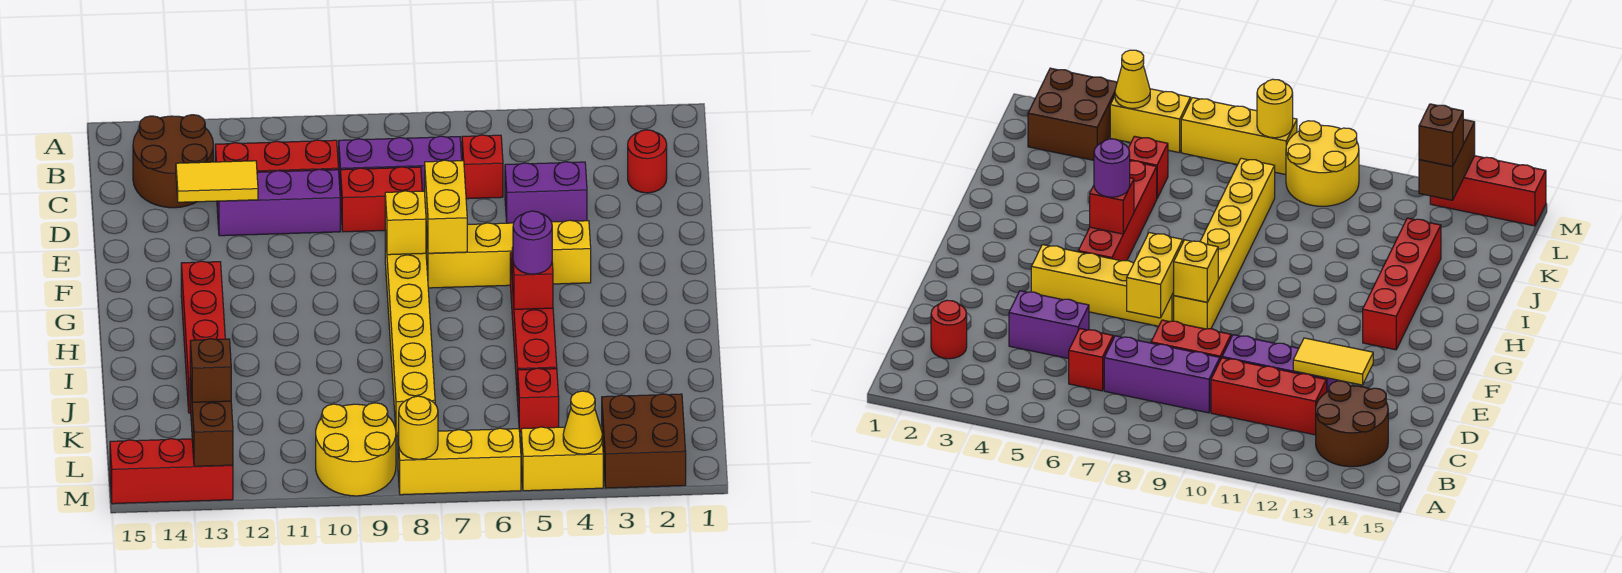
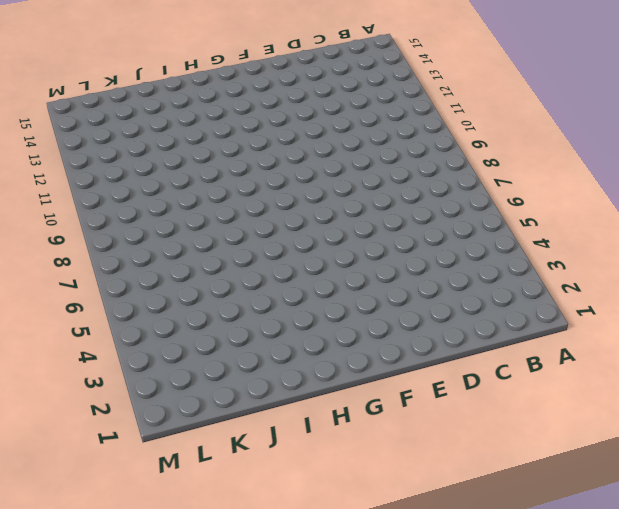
none -> brown 2x2 round brick [133,115,213,208]
none -> red 1x1 round brick [628,130,667,193]
none -> red 1x1 brick [462,135,503,199]

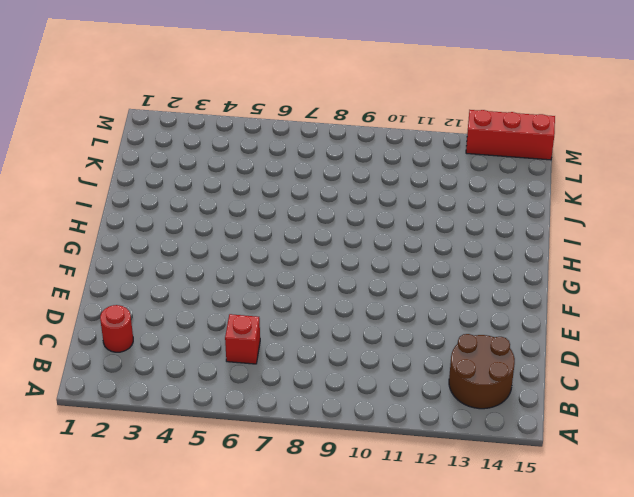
none -> purple 1x3 brick [339,136,462,202]
none -> red 1x3 brick [215,140,339,172]
none -> purple 1x2 brick [505,162,587,223]

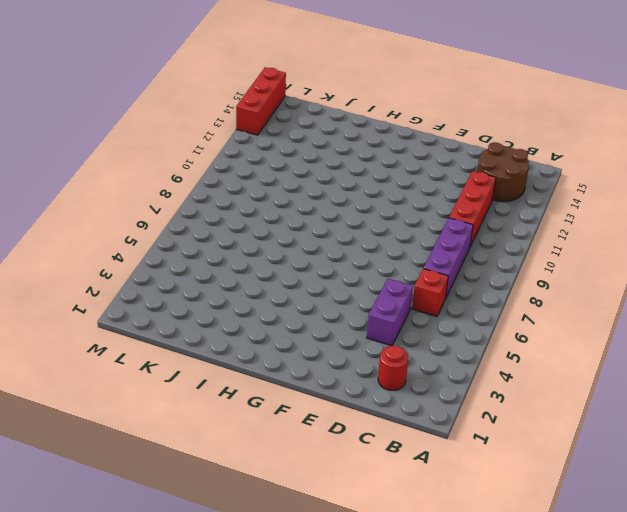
none -> red 1x2 brick [340,167,422,232]
none -> purple 1x3 brick [217,169,340,236]
none -> yellow 1x4 brick [426,220,591,288]

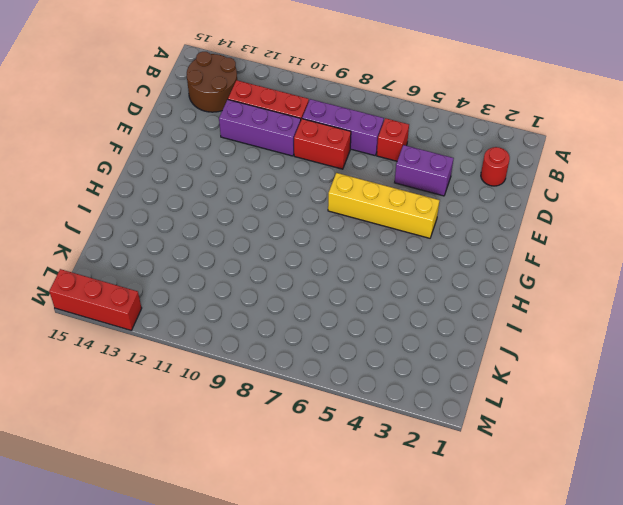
none -> yellow 1x6 brick [385,231,435,436]
none -> red 1x4 brick [510,252,557,401]
none -> red 1x4 brick [181,261,225,413]

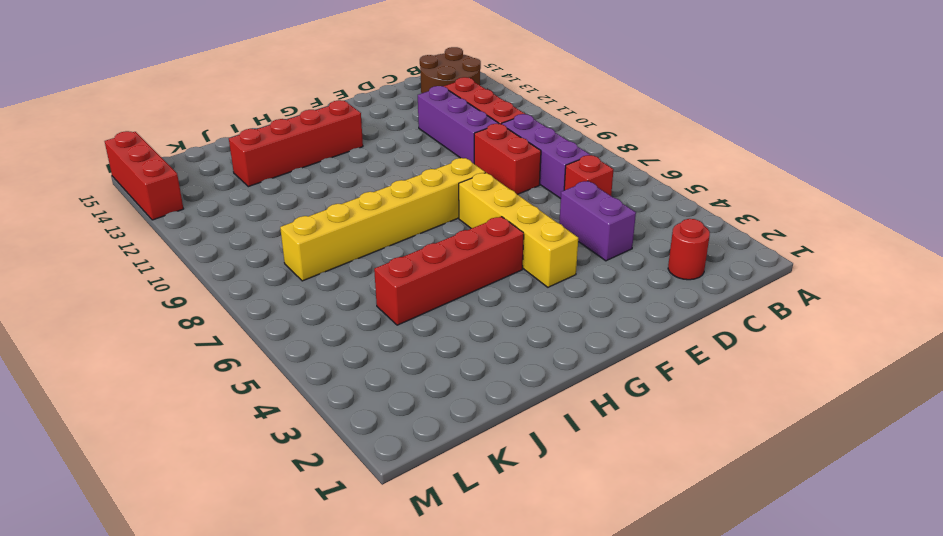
none -> red 1x1 brick [518,368,559,432]
none -> brown 2x2 brick [602,394,686,488]
none -> yellow 2x2 round brick [316,403,396,496]

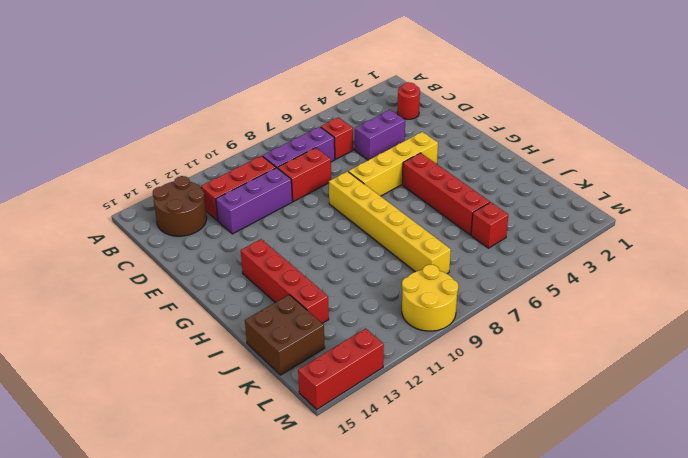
brown 2x2 brick [245,295,325,375] -> brown 2x2 brick moved to [602,394,686,488]
none -> yellow 1x2 brick [521,426,603,491]
none -> yellow 1x3 brick [398,428,521,495]
none -> yellow 1x2 tile [176,161,258,202]

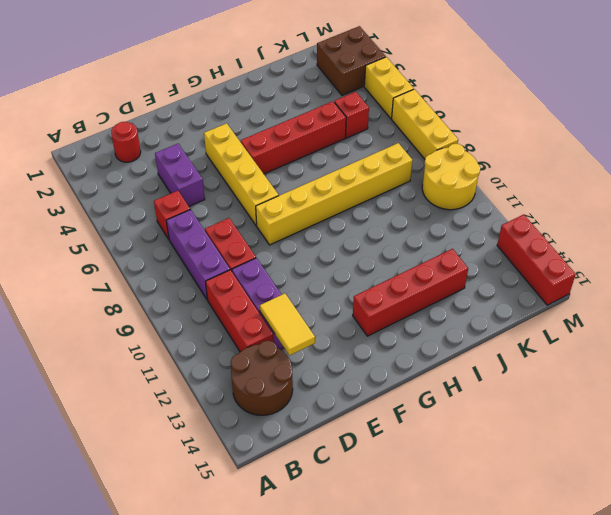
none -> yellow 1x2 brick [425,160,467,253]
none -> yellow 1x1 brick [385,191,426,255]
none -> red 1x1 brick [512,248,553,309]

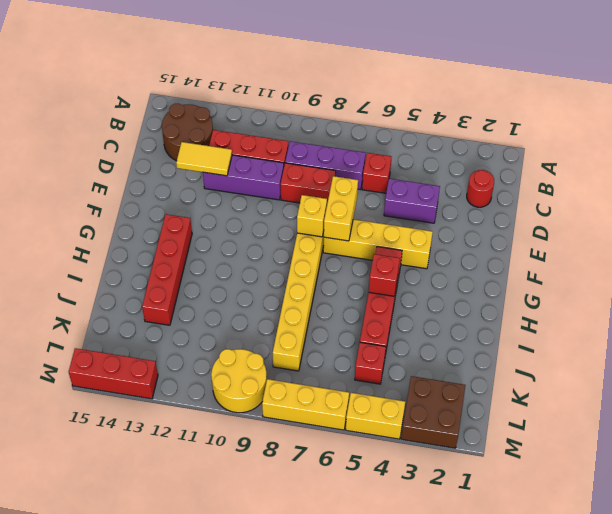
none -> brown 1x2 brick [190,376,233,466]
none -> yellow 1x1 cone [563,391,602,454]
none -> yellow 1x1 round brick [399,396,438,459]

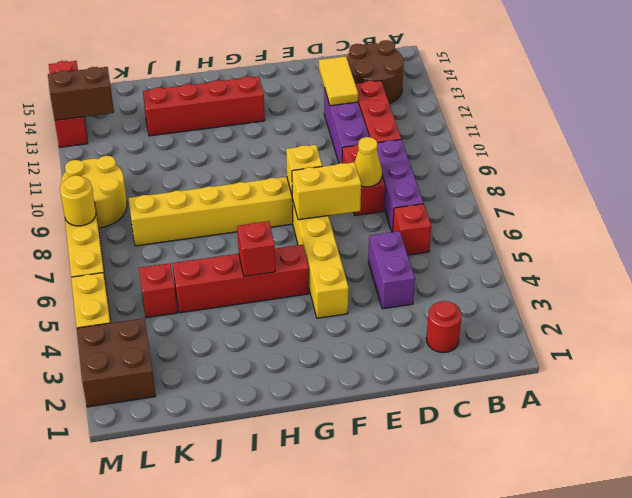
yellow 1x1 cone [355,137,382,187] -> yellow 1x1 cone moved to [563,391,602,454]
none -> purple 1x1 round brick [513,211,552,274]
none -> brown 1x1 brick [190,339,231,402]

